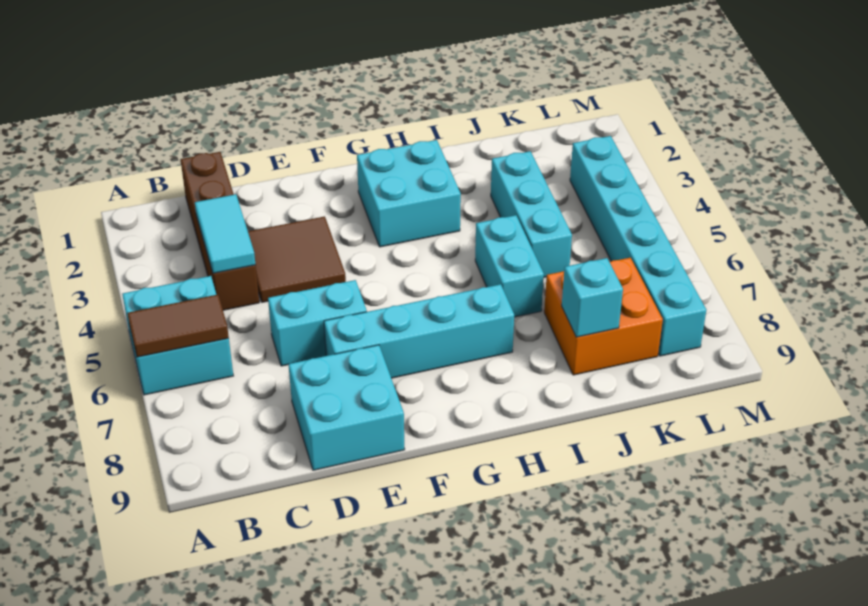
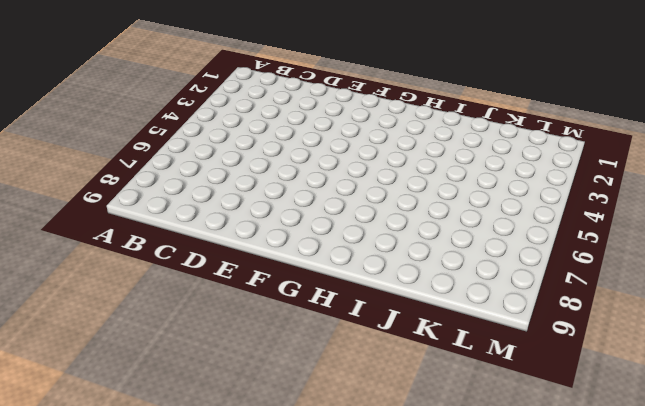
none -> cyan 2x2 brick [122,276,233,395]
none -> brown 1x4 brick [180,152,259,310]
none -> brown 2x2 tile [248,216,346,302]

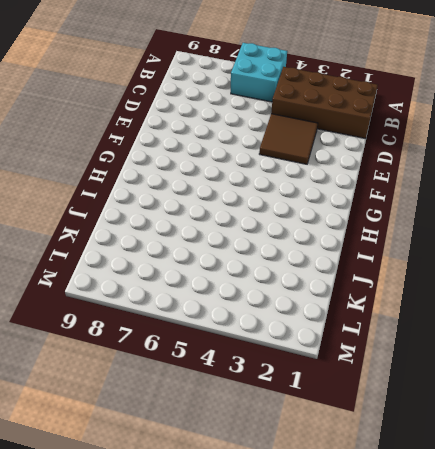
brown 2x4 brick [271,67,378,138] -> brown 1x4 brick [180,152,259,310]
none -> cyan 1x2 brick [268,280,367,366]
none -> cyan 2x2 brick [288,345,405,470]
none -> cyan 1x4 brick [324,284,514,378]

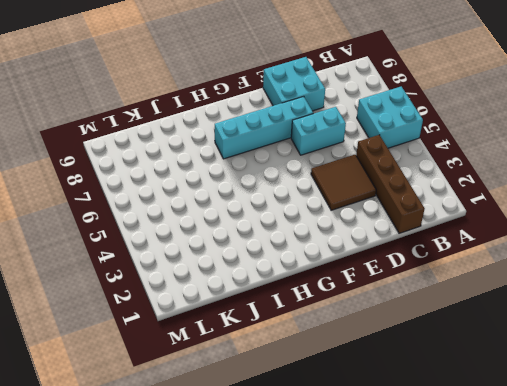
none -> cyan 2x2 brick [357,140,461,247]
none -> cyan 1x2 brick [475,215,544,317]
none -> cyan 1x3 brick [491,151,572,277]

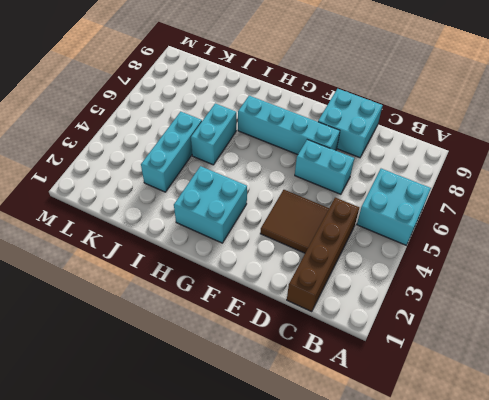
none -> orange 2x2 brick [544,258,663,375]
none -> cyan 1x6 brick [570,136,706,356]
none -> brown 1x2 tile [127,295,229,357]

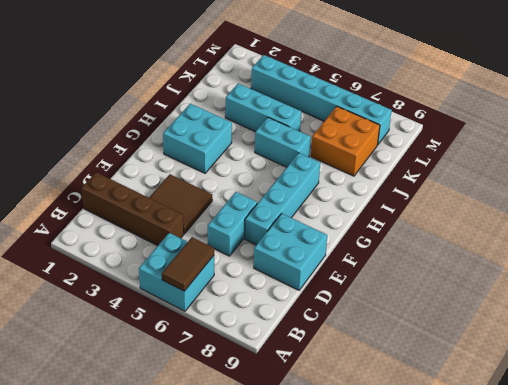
none -> cyan 1x2 tile [195,194,256,273]
none -> cyan 1x1 brick [562,258,623,337]

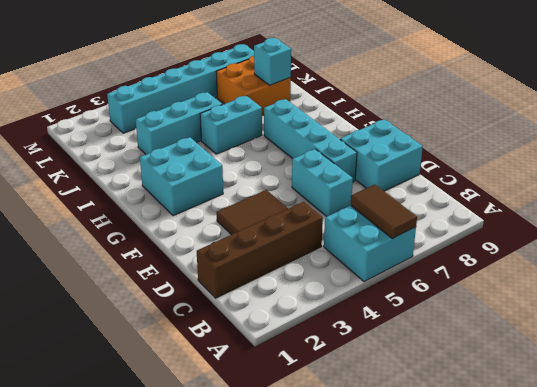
none -> cyan 1x2 tile [195,194,256,273]

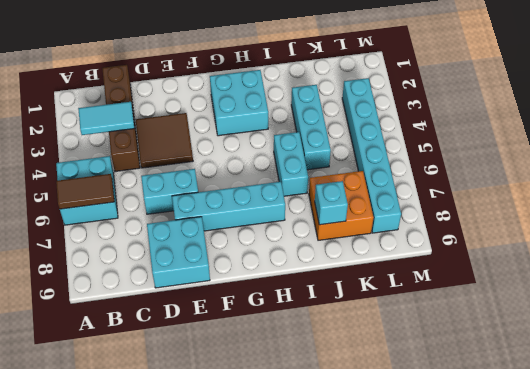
cyan 1x2 tile [78,102,134,135] -> cyan 1x2 tile turned to [195,194,256,273]

